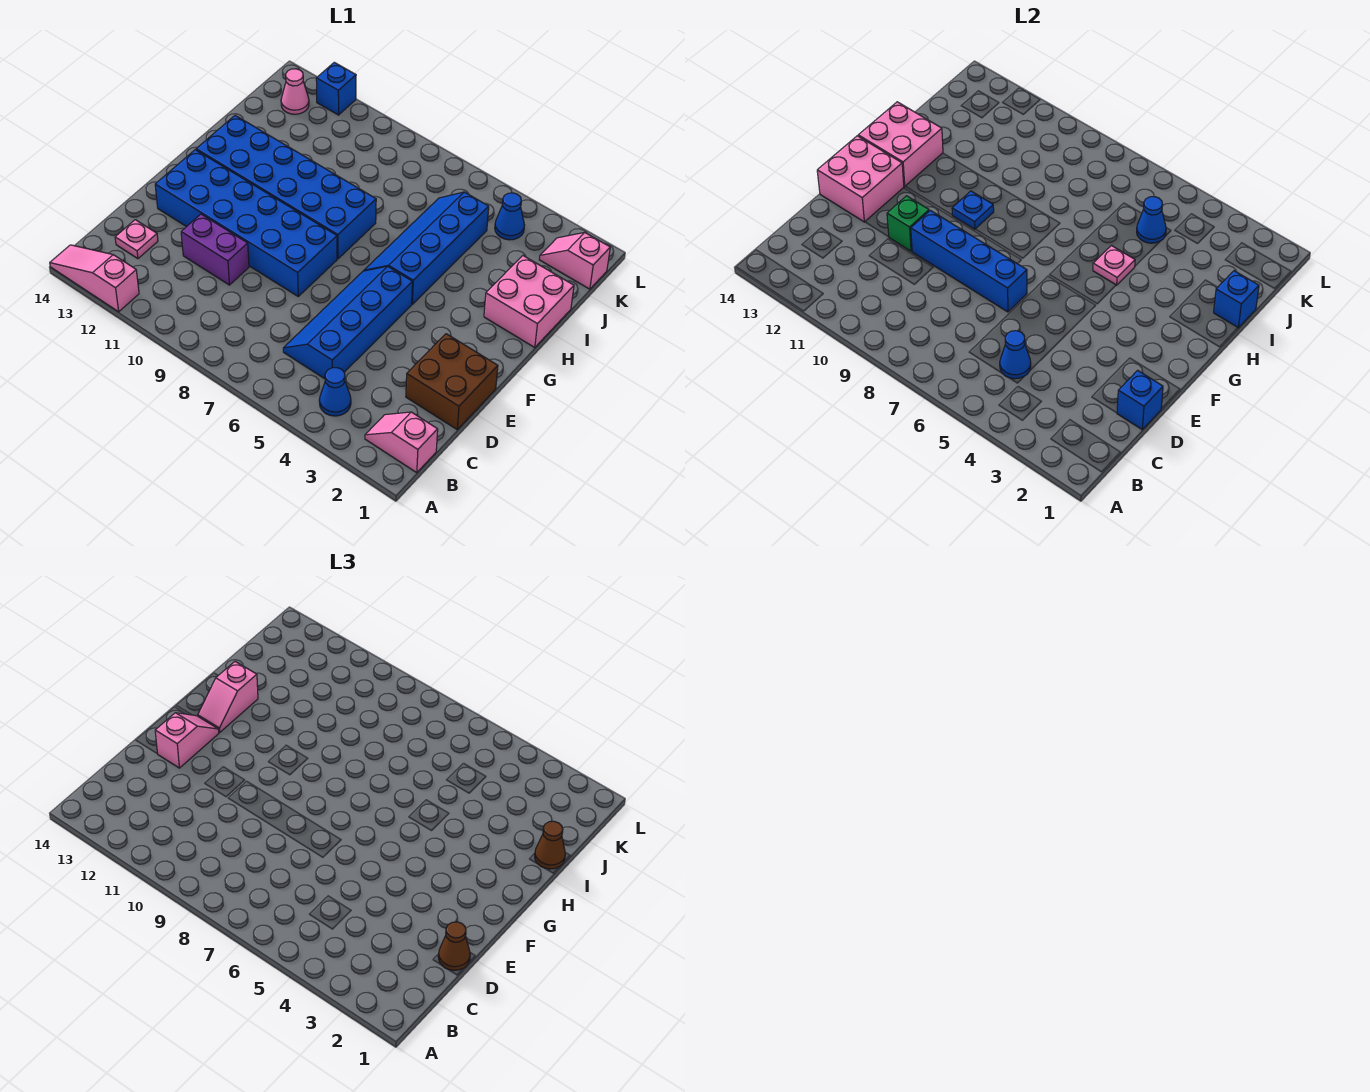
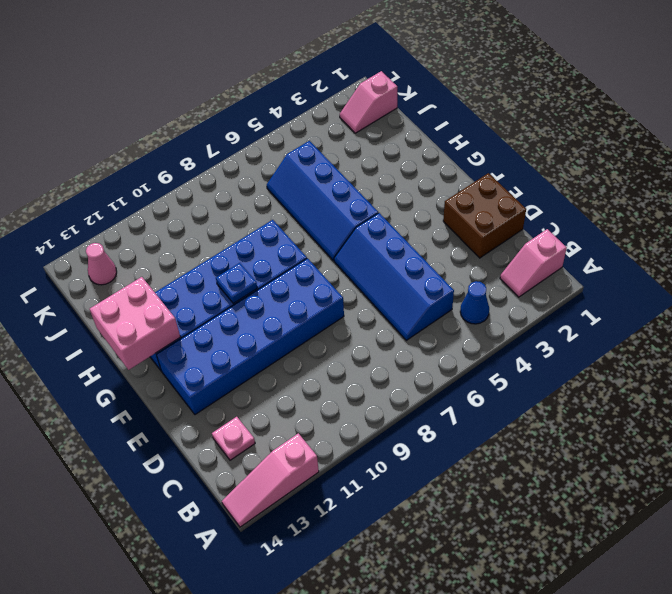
none -> purple 1x2 brick [181,214,249,285]
none -> pink 2x2 brick [484,256,574,348]
none -> blue 1x1 cone [495,193,525,240]

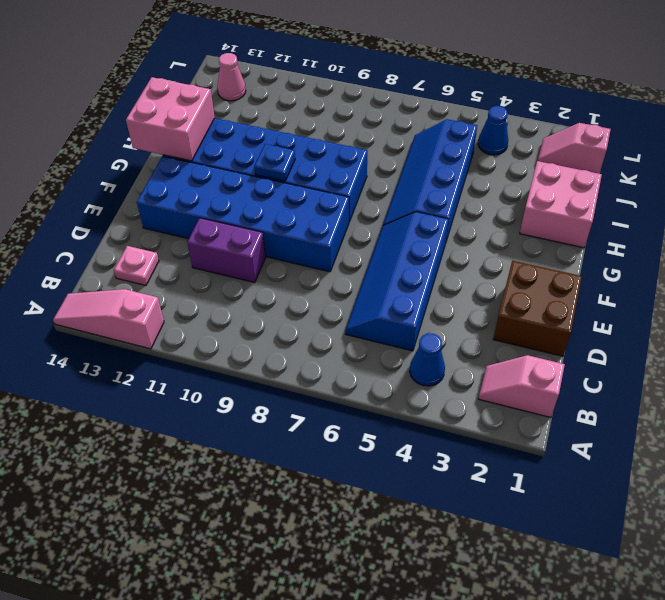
none -> blue 1x1 brick [316,62,356,115]
none -> blue 1x1 cone [1000,331,1031,379]
none -> blue 1x1 brick [1117,370,1163,429]

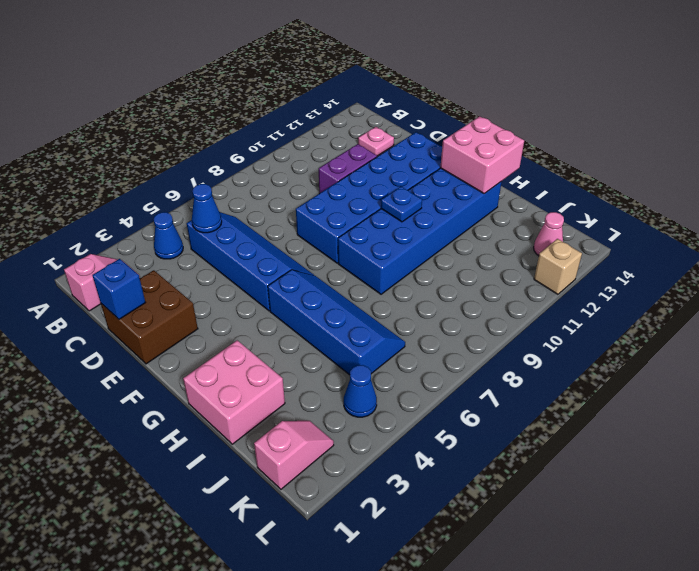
tan 1x1 brick [534,239,582,294] -> blue 1x1 brick [316,62,356,115]
none -> pink 1x3 slope [50,245,139,312]
none -> blue 1x4 brick [911,210,1027,312]
none -> green 1x1 brick [887,196,929,251]

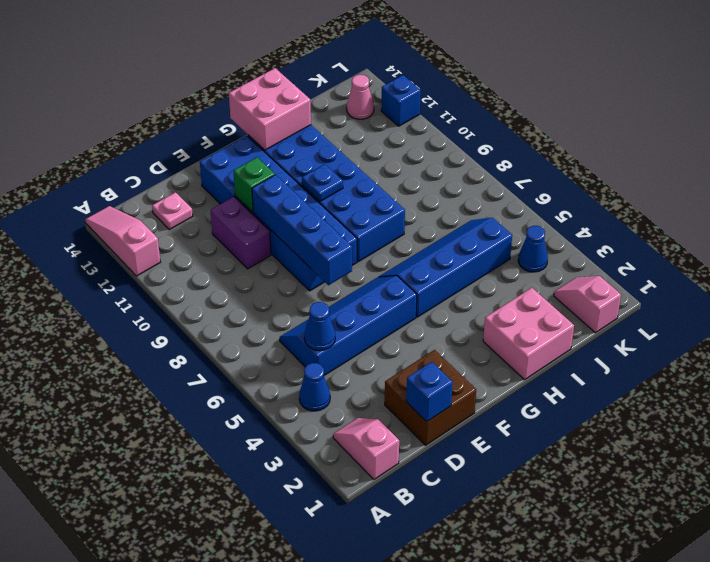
none -> pink 2x2 brick [817,136,904,222]
none -> pink 1x1 plate [1093,246,1135,285]
none -> blue 1x1 brick [1214,271,1259,328]

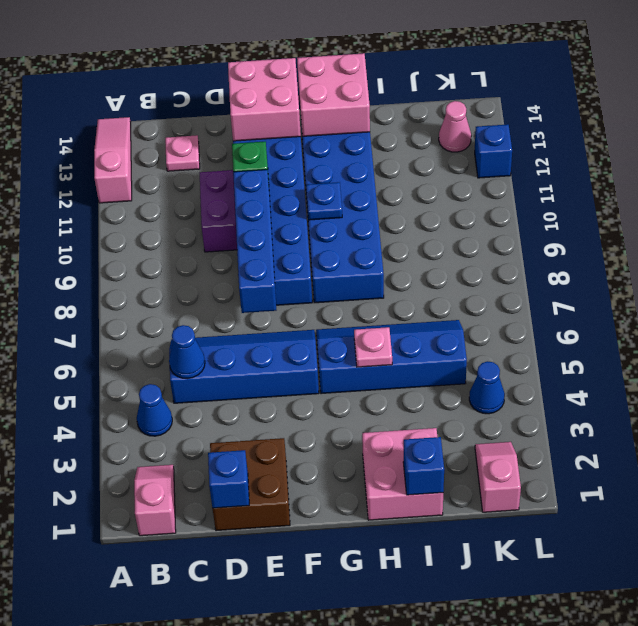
none -> blue 1x1 cone [1137,197,1166,243]
none -> brown 1x1 cone [438,922,470,970]
none -> pink 1x2 slope [155,713,219,768]

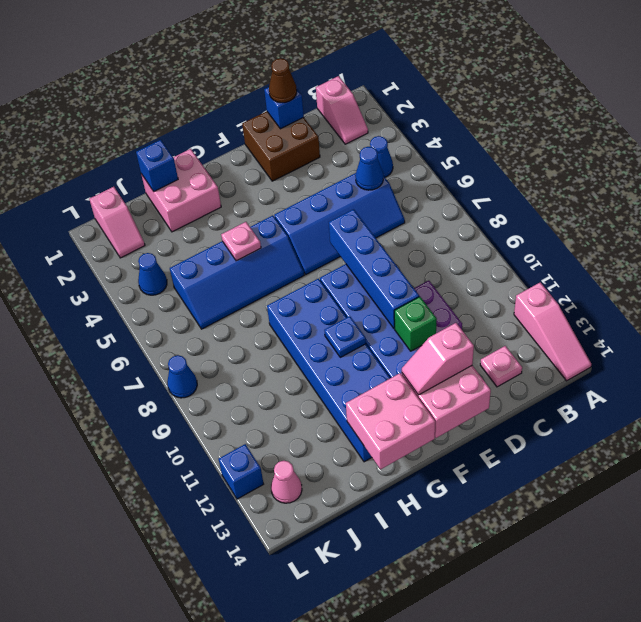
blue 1x1 cone [167,355,197,398] -> blue 1x1 cone moved to [1137,197,1166,243]
none -> pink 1x2 slope [198,662,258,732]
none -> brown 1x1 cone [535,821,565,869]

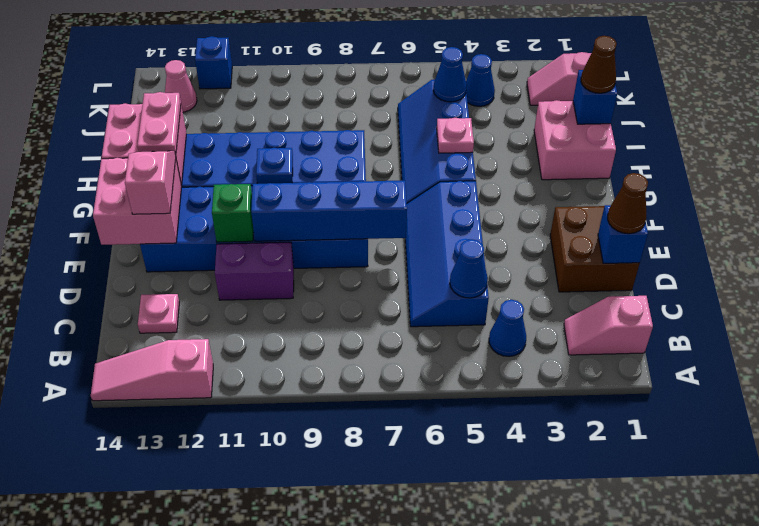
pink 1x2 plate [137,92,181,155] -> pink 1x2 slope [198,662,258,732]

